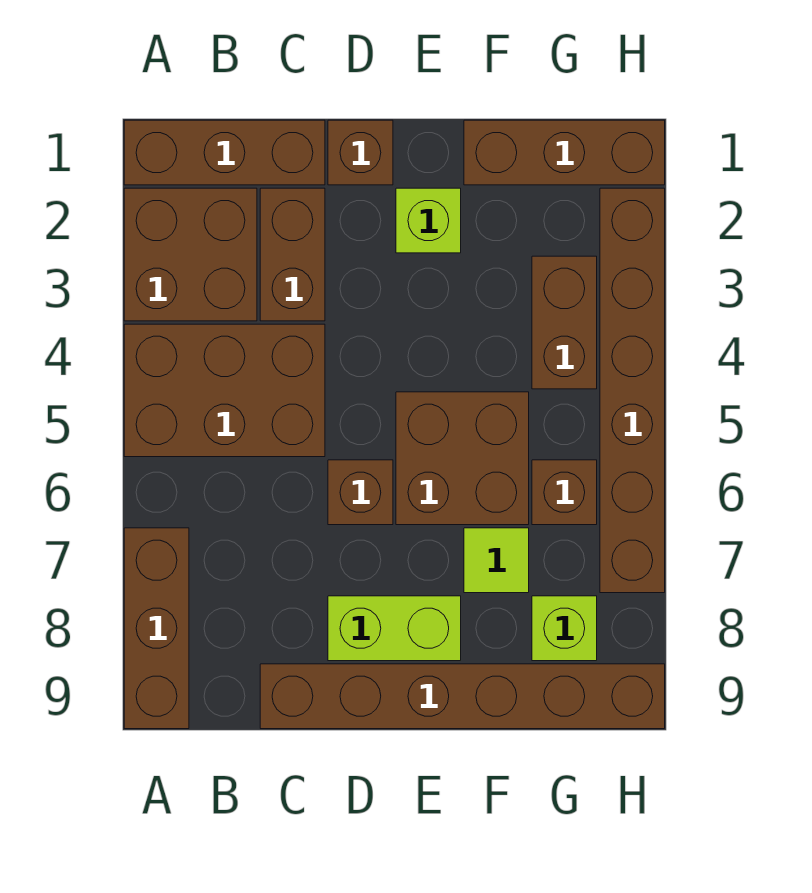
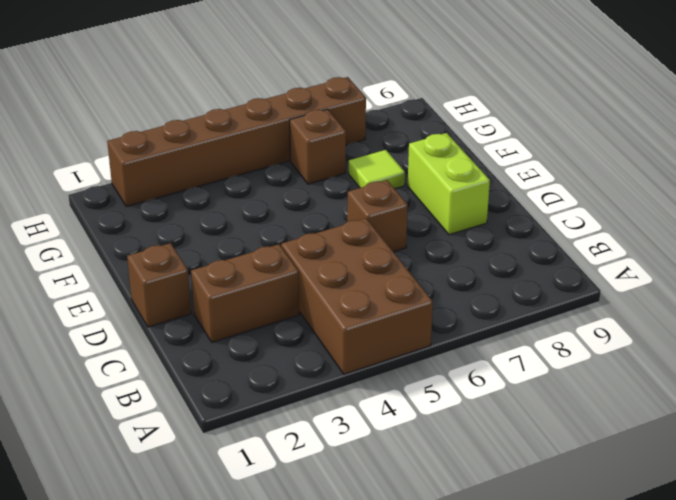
none -> brown 1x3 brick [124,120,325,185]
none -> brown 2x2 brick [124,188,257,321]
none -> brown 1x3 brick [124,528,189,729]

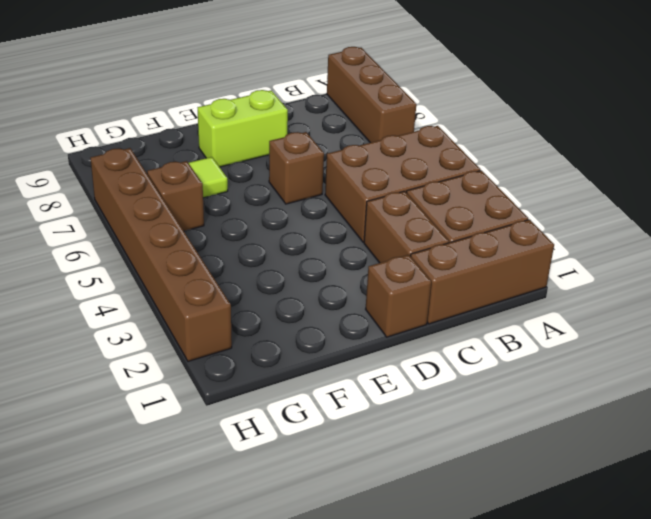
none -> brown 1x6 brick [260,664,665,729]
none -> lime 1x1 brick [396,188,461,253]
none -> brown 2x2 brick [396,392,529,525]

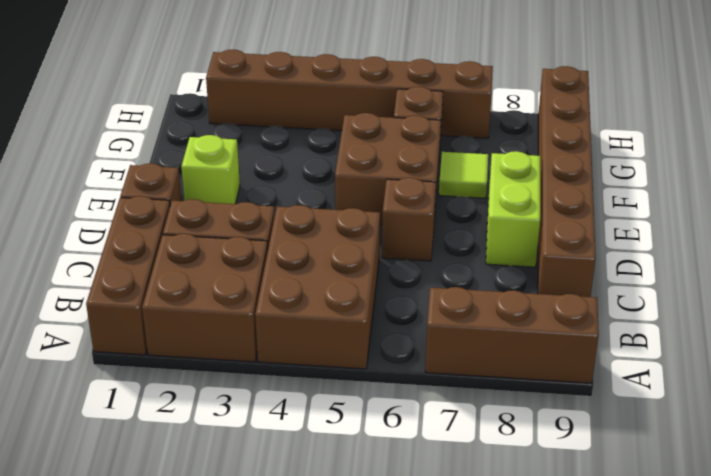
none -> brown 1x3 brick [464,120,665,185]
none -> brown 1x2 brick [532,256,597,389]
none -> lime 1x1 brick [532,596,597,661]

